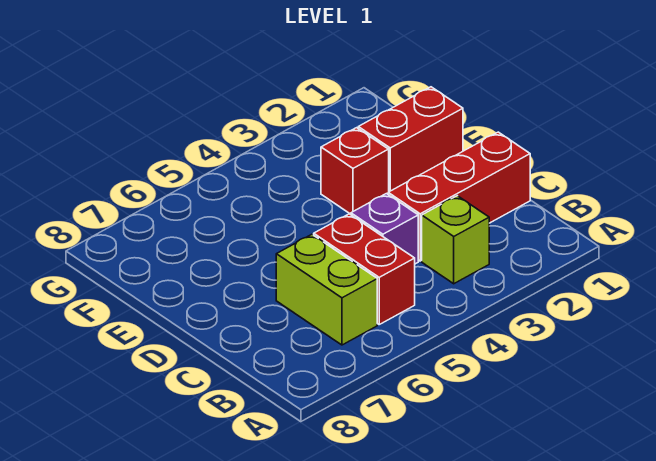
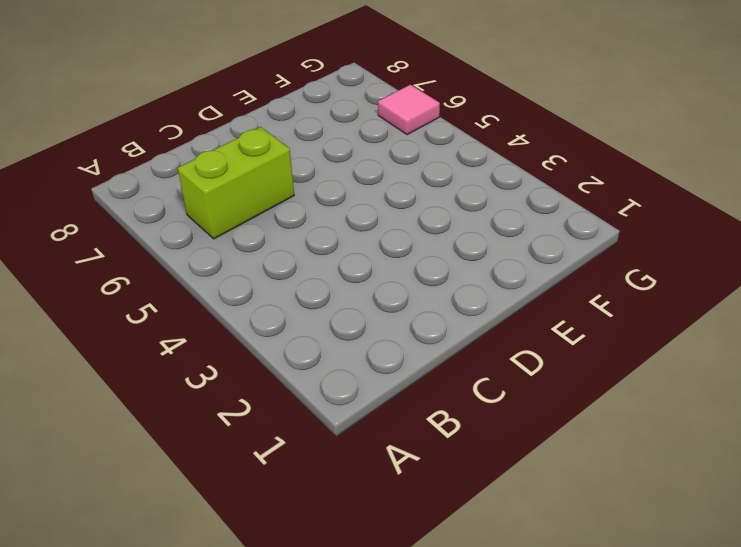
pink 1x1 tile [378,85,440,135] -> none
none -> lime 1x1 brick [422,196,489,284]
none -> red 1x2 brick [314,214,415,324]

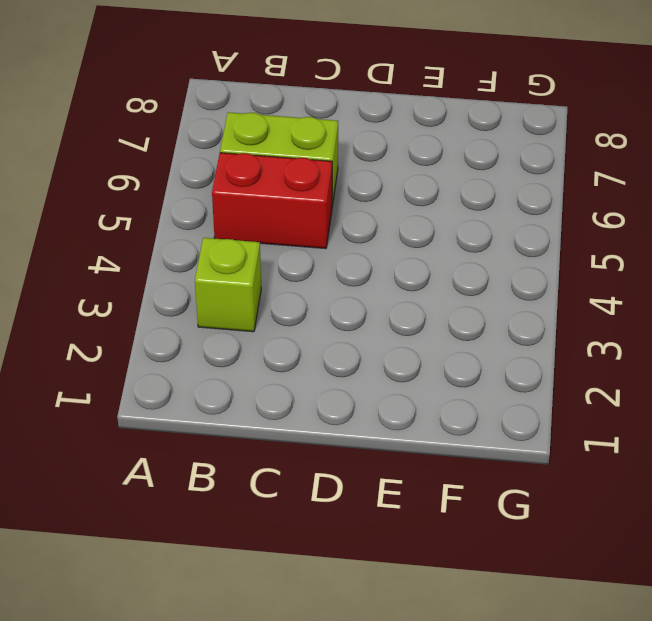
none -> red 1x3 brick [388,132,530,261]
none -> purple 1x1 brick [351,194,418,264]

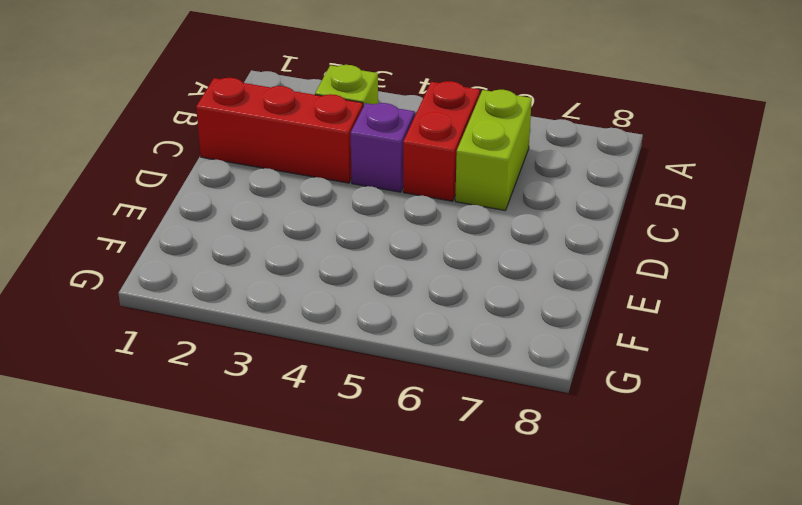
none -> red 1x2 brick [358,87,463,192]
none -> red 1x1 brick [321,128,389,214]

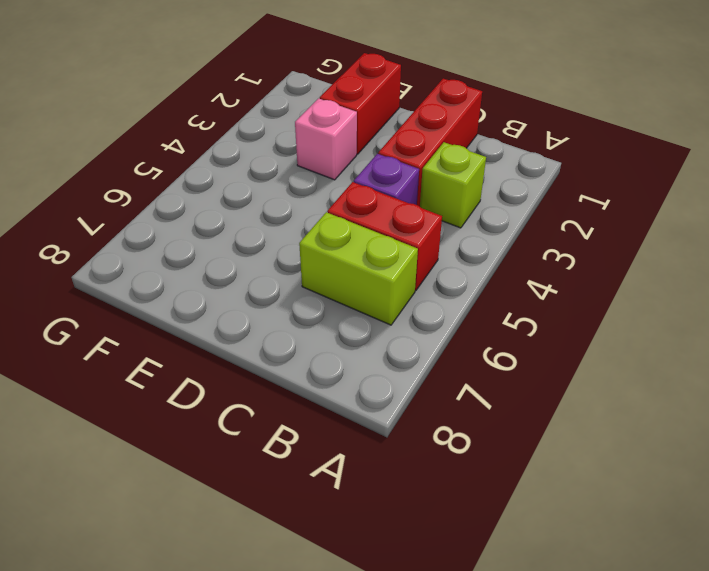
pink 1x1 brick [295,98,357,180] -> red 1x1 brick [321,128,389,214]

